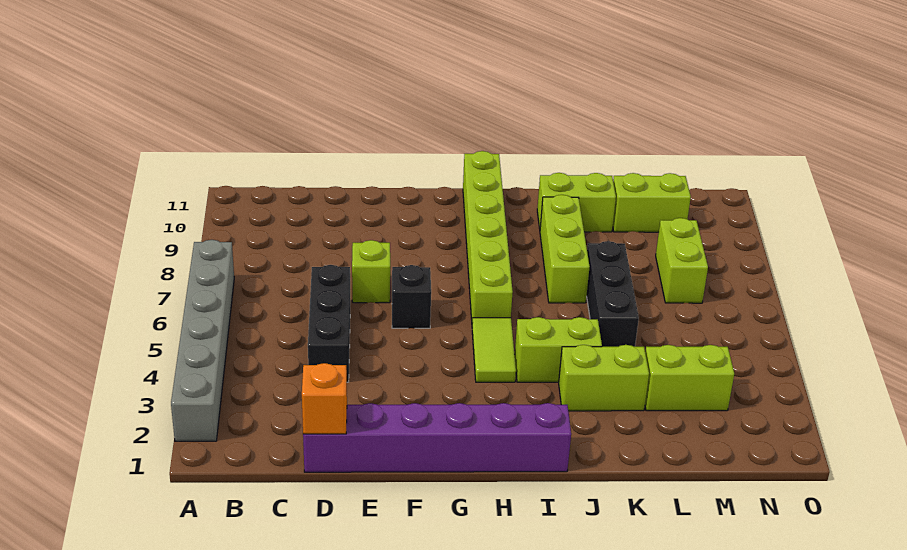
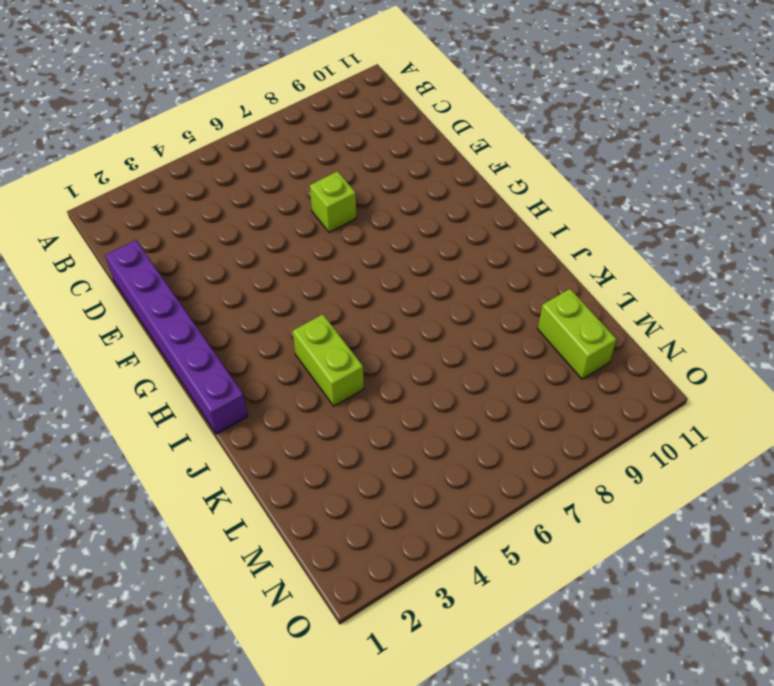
none -> grey 1x6 brick [171,240,234,441]
none -> black 1x3 brick [308,265,350,382]
none -> black 1x1 brick [392,265,431,328]

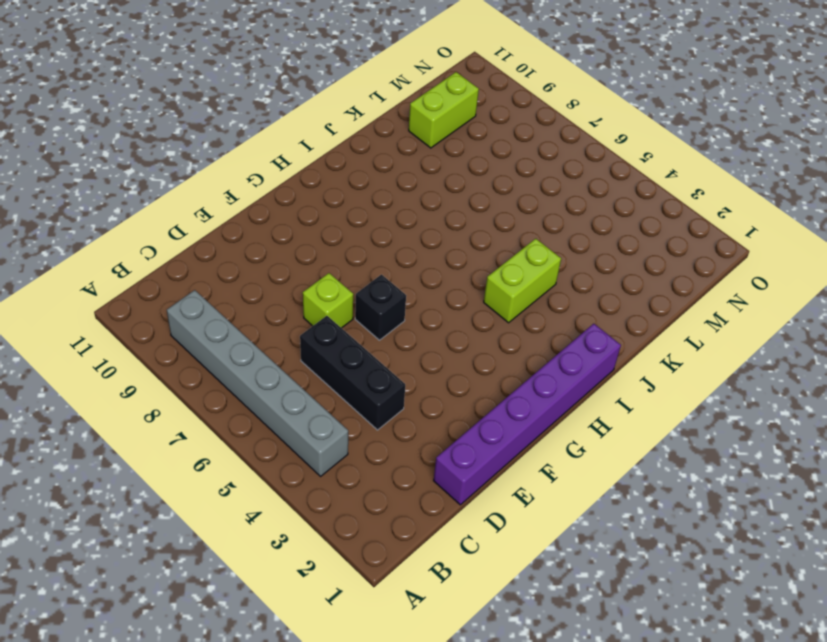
grey 1x6 brick [167,290,348,476] -> grey 1x6 brick moved to [171,240,234,441]
none -> lime 1x2 tile [472,318,516,382]
none -> lime 1x6 brick [463,151,513,323]
none -> lime 1x2 brick [559,345,649,411]

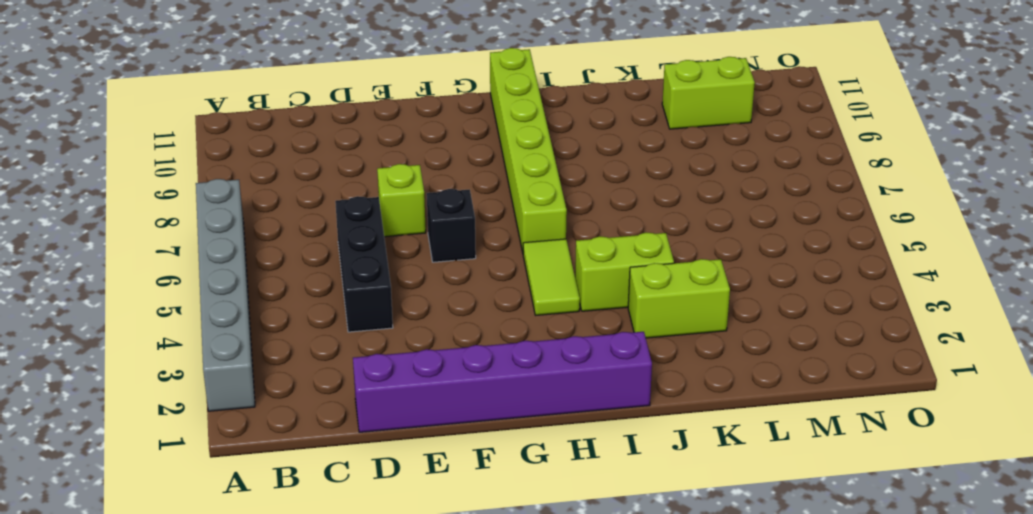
none -> lime 1x3 brick [540,195,590,303]
none -> lime 1x2 brick [537,173,616,232]
none -> black 1x3 brick [587,241,639,347]

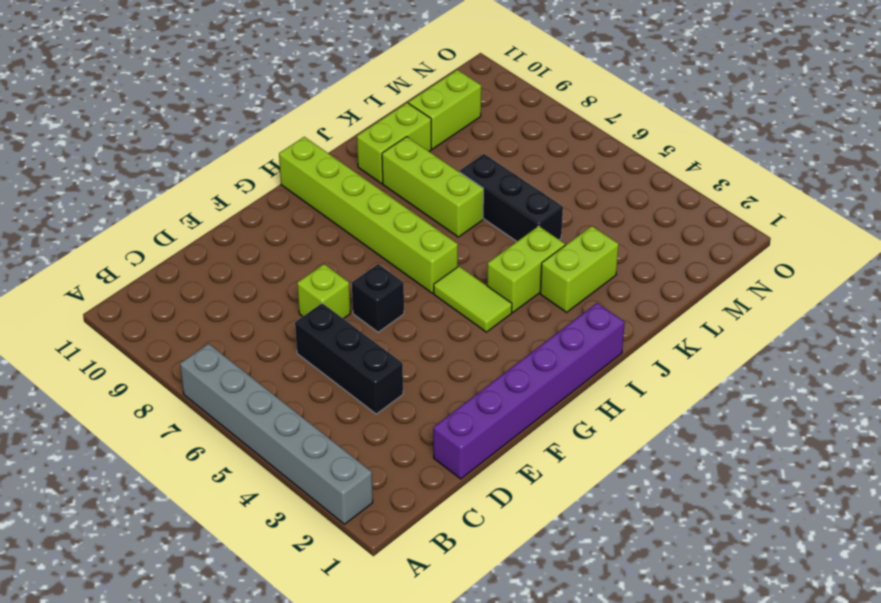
none -> lime 1x2 brick [645,345,734,411]
none -> lime 1x2 brick [656,218,708,303]
none -> orange 1x1 brick [302,363,347,434]

